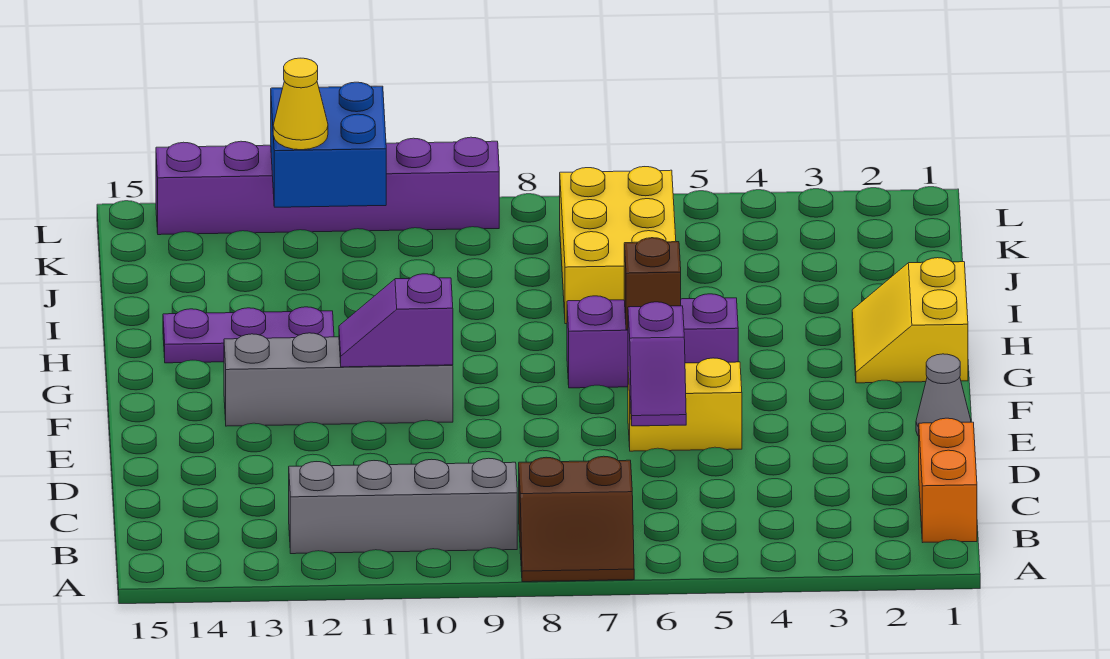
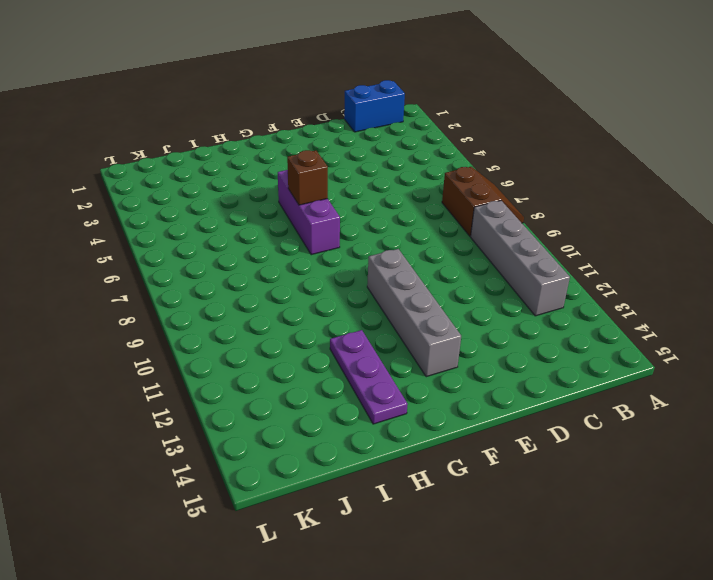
blue 1x2 brick [344,80,405,132] -> orange 1x2 brick [919,418,977,542]
none -> grey 1x1 cone [916,354,971,436]
none -> yellow 1x2 brick [628,358,742,451]
none -> yellow 2x2 slope [852,258,968,383]

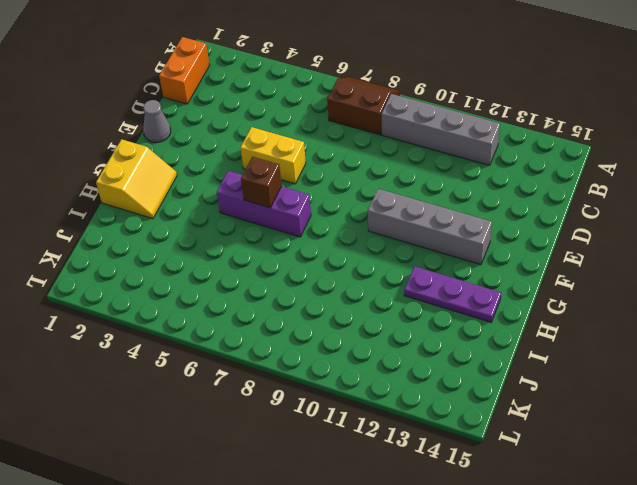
none -> yellow 2x3 brick [560,167,676,324]
none -> purple 1x6 brick [156,137,499,235]
none -> purple 1x2 slope [628,302,686,426]

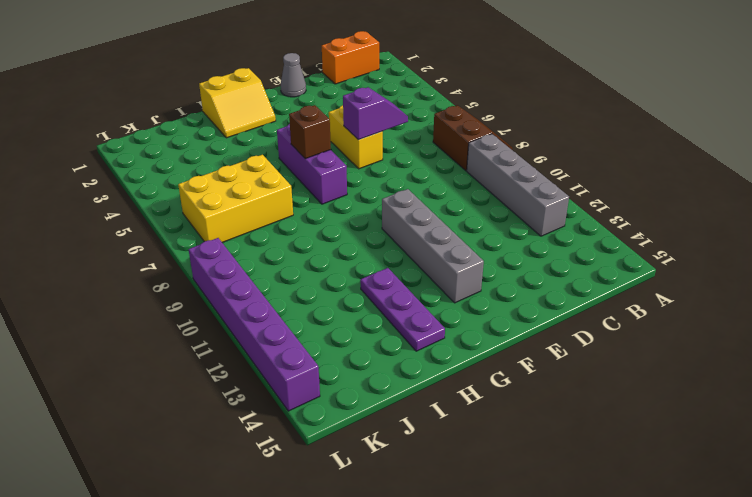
none -> purple 1x2 slope [339,274,453,367]
none -> blue 2x2 brick [271,82,386,207]
none -> yellow 1x1 cone [273,58,328,150]

